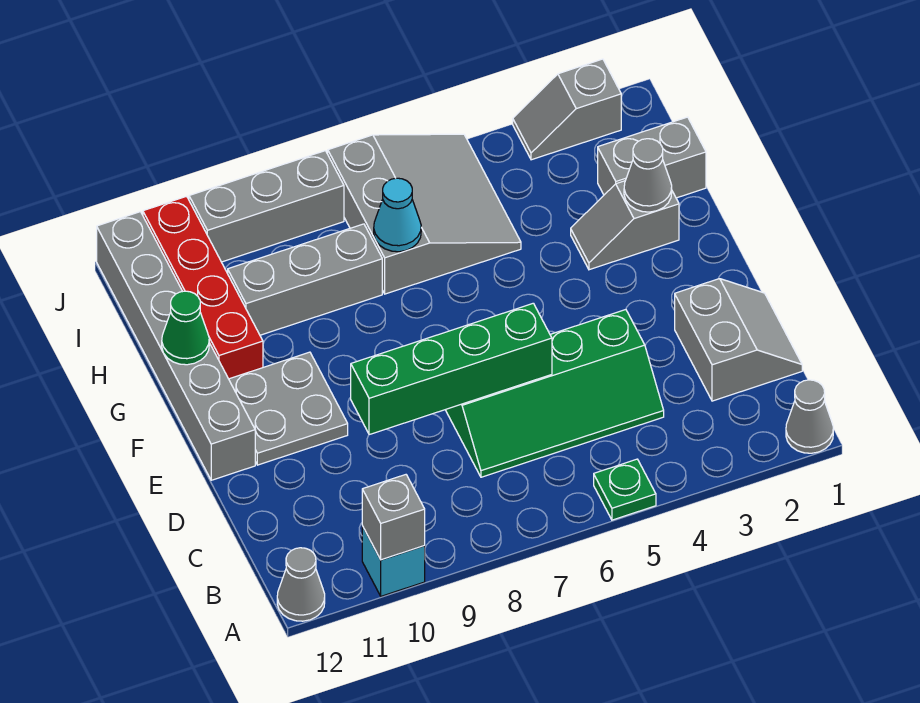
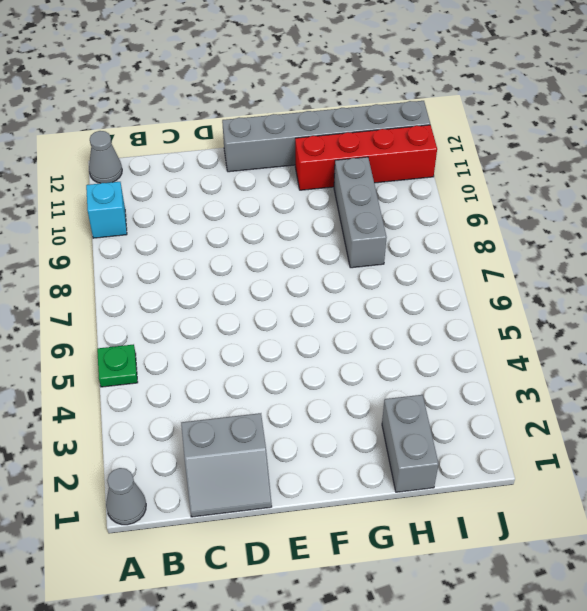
none -> green 2x4 slope [446,310,664,477]
none -> grey 2x2 plate [229,352,348,465]
none -> grey 1x2 slope [571,181,679,270]

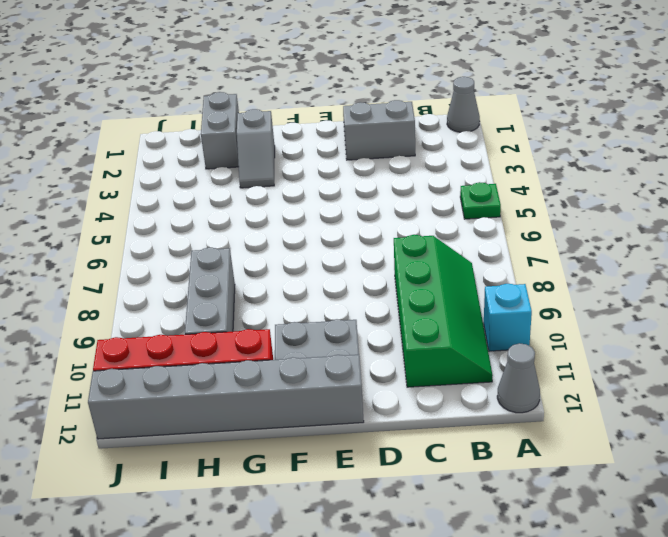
green 2x4 slope [394,235,493,387] -> green 2x4 slope moved to [446,310,664,477]
none -> grey 3x3 slope [328,134,521,294]
none -> grey 1x2 slope [513,59,621,160]
none -> grey 1x3 brick [189,151,344,262]

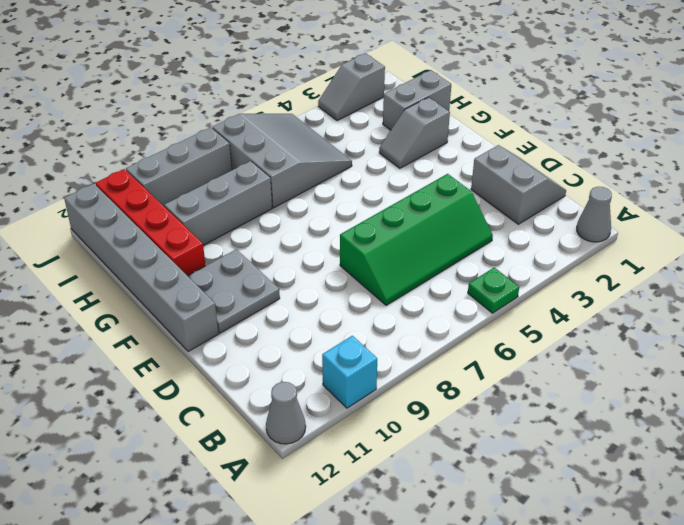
none -> grey 1x1 brick [362,475,425,560]
none -> green 1x4 brick [351,303,552,435]
none -> grey 1x1 cone [624,139,672,212]

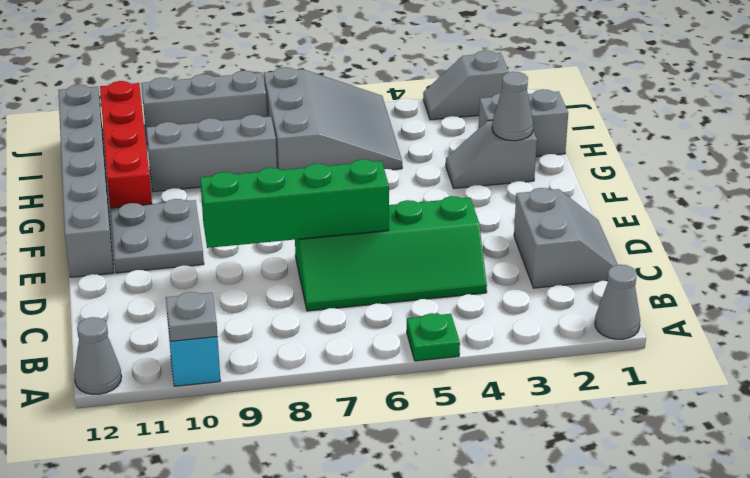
grey 1x1 plate [166,292,218,341] -> grey 1x1 brick [362,475,425,560]
none -> green 1x1 cone [162,291,209,365]
none -> cyan 1x1 cone [374,178,421,252]

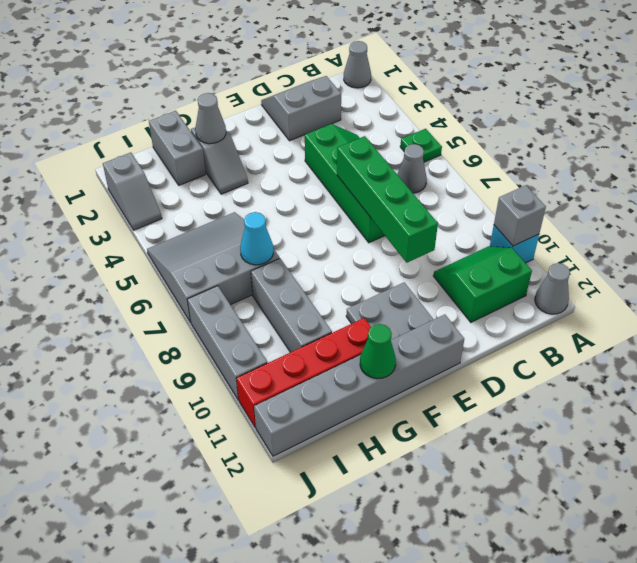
grey 1x1 cone [397,144,427,193] -> none
green 2x2 slope [434,246,532,322] -> none

